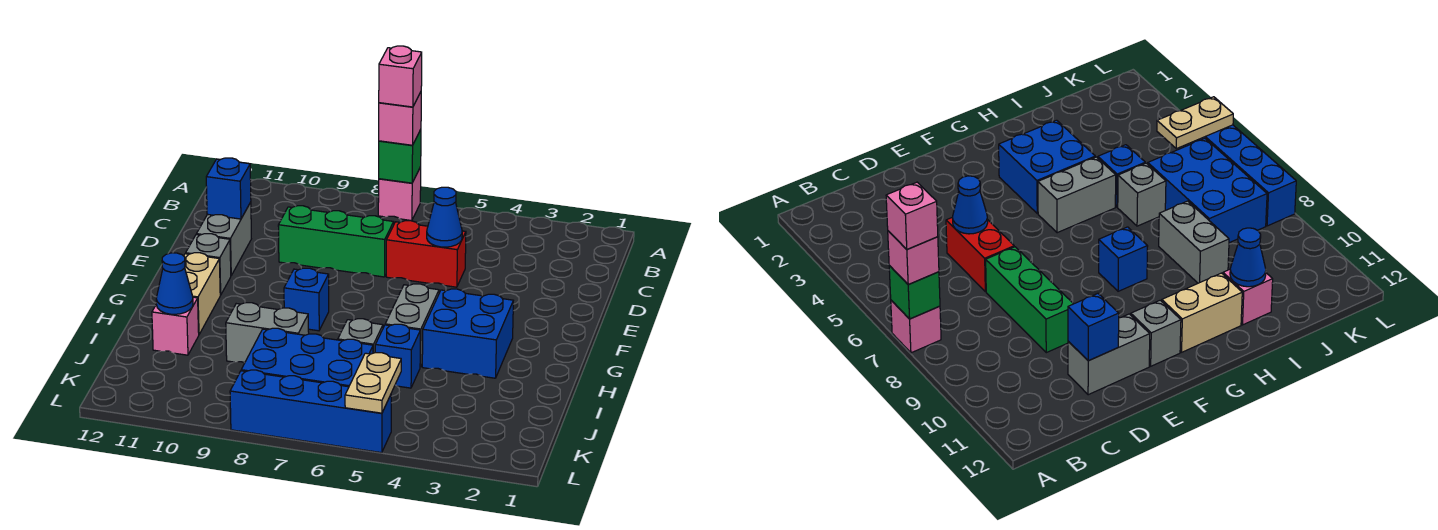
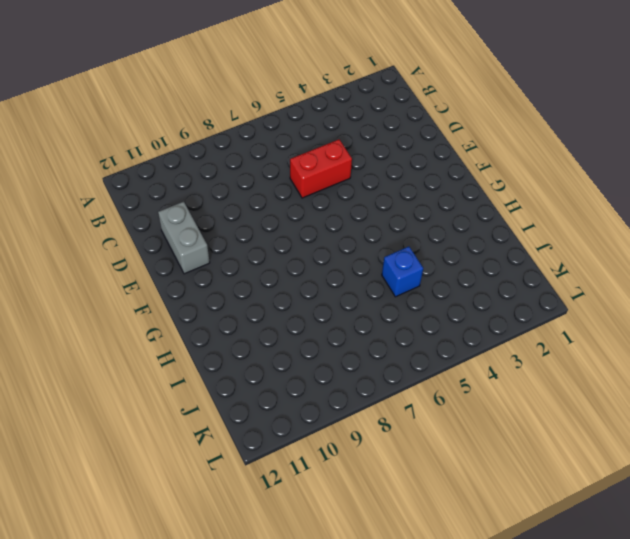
none -> pink 1x1 brick [378,167,421,221]
none -> green 1x3 brick [278,206,394,277]
none -> grey 1x1 brick [186,234,231,295]

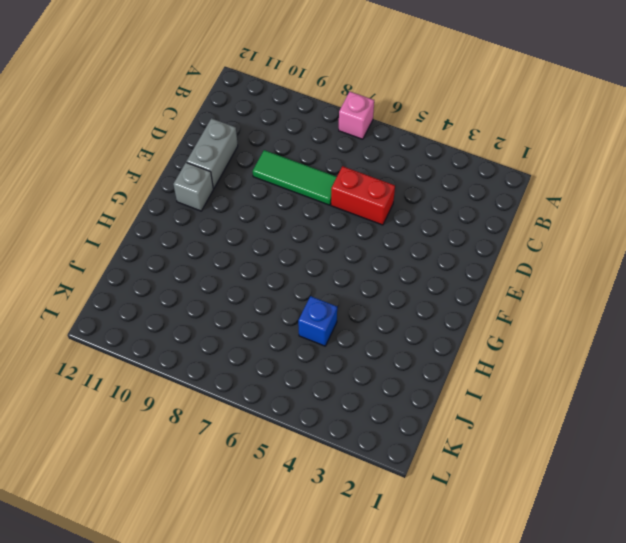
green 1x3 tile [253,150,337,205] -> green 1x3 brick [278,206,394,277]
none -> blue 2x2 brick [422,289,513,378]
none -> grey 1x2 brick [385,284,439,367]
none -> blue 1x1 brick [284,268,329,331]

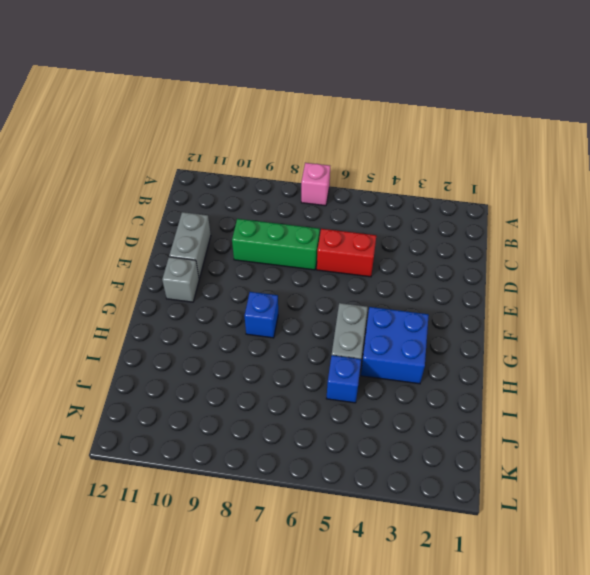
none -> tan 1x2 brick [184,253,220,334]
none -> grey 1x1 brick [338,319,383,353]
none -> grey 1x2 brick [226,303,309,363]

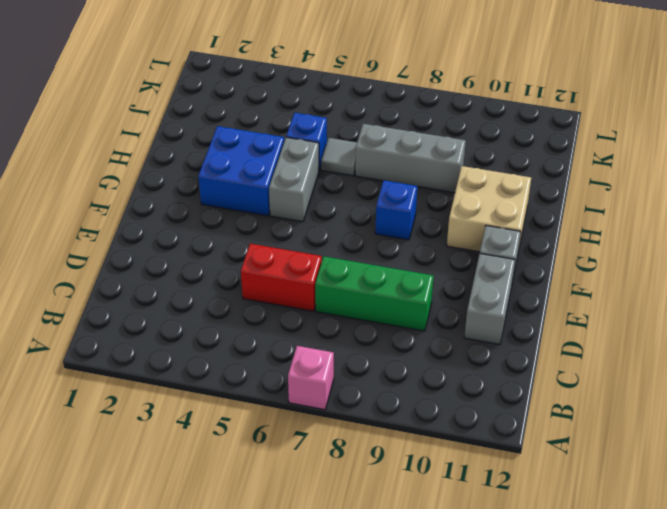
tan 2x2 brick [447,166,531,252] -> tan 1x2 brick [184,253,220,334]
grey 1x1 tile [321,138,357,176] -> grey 1x1 brick [338,319,383,353]
grey 1x3 brick [355,124,466,193] -> grey 1x2 brick [226,303,309,363]
none -> pink 1x1 brick [152,297,199,355]
none -> blue 2x3 brick [241,328,373,387]
none -> blue 1x4 brick [230,370,391,453]

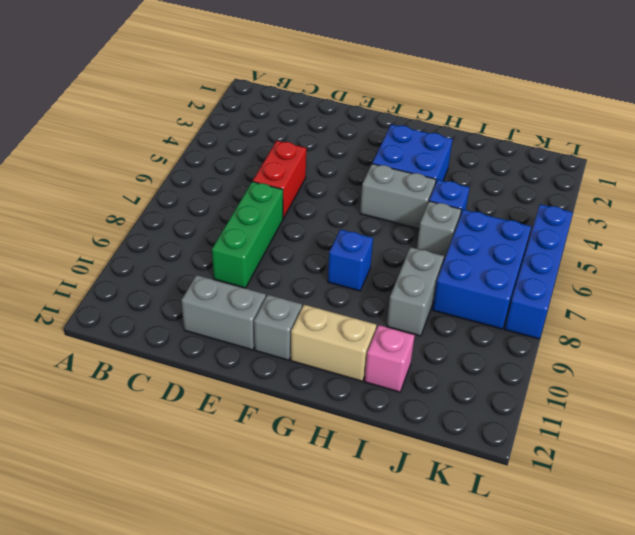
none -> pink 1x1 brick [378,167,421,221]
none -> green 1x1 brick [379,130,421,183]
none -> blue 1x1 cone [427,187,462,247]

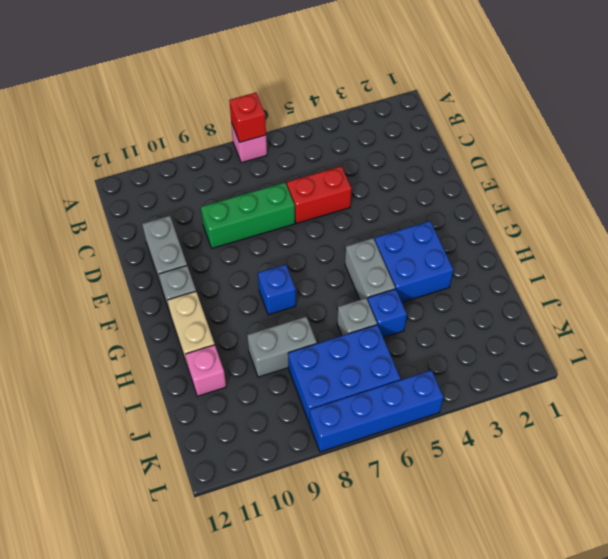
red 1x1 brick [229,93,266,142] -> green 1x1 brick [379,130,421,183]
none -> blue 1x1 cone [427,187,462,247]
none -> blue 1x1 brick [206,158,251,219]
none -> blue 1x1 cone [156,253,193,314]

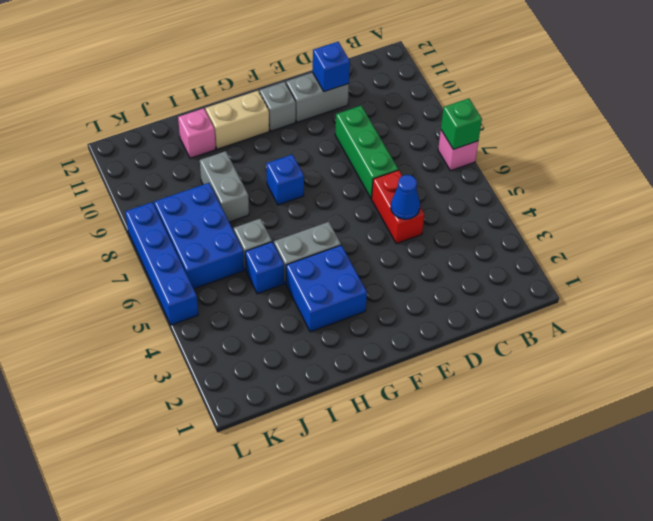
none -> blue 1x1 cone [156,253,193,314]
none -> tan 1x2 plate [345,353,401,413]
none -> pink 1x1 brick [379,92,421,145]

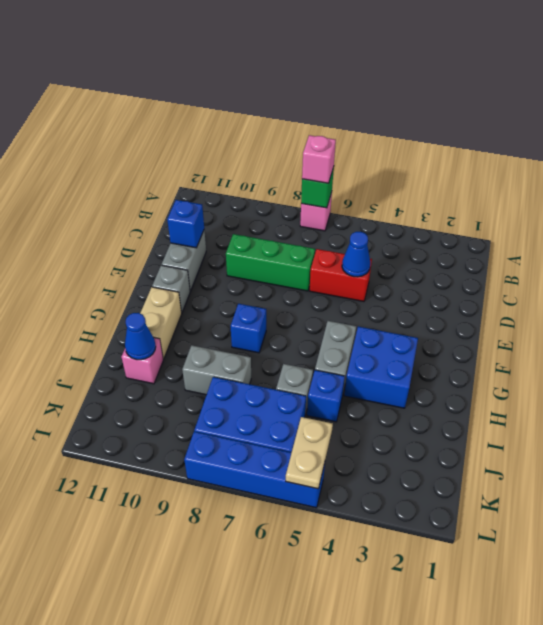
none -> pink 1x1 brick [379,46,422,107]

